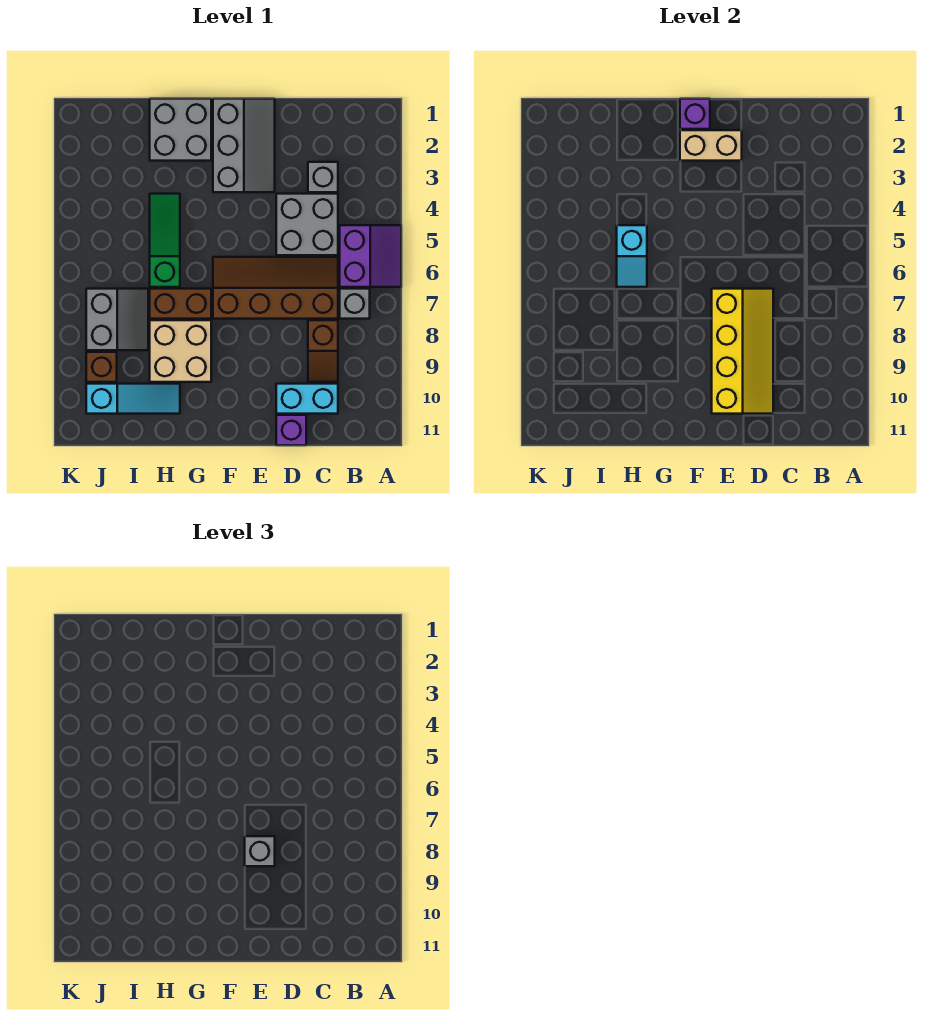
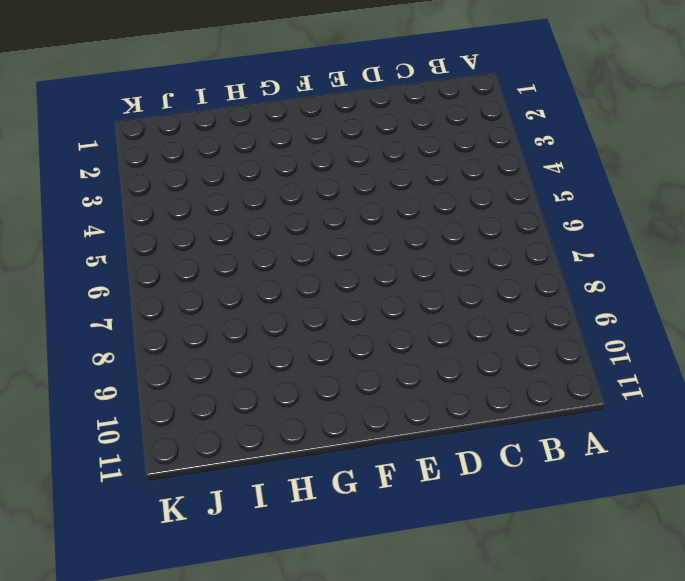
none -> purple 2x2 slope [340,225,401,287]
none -> grey 1x1 brick [340,289,370,319]
none -> grey 1x1 brick [308,162,338,192]

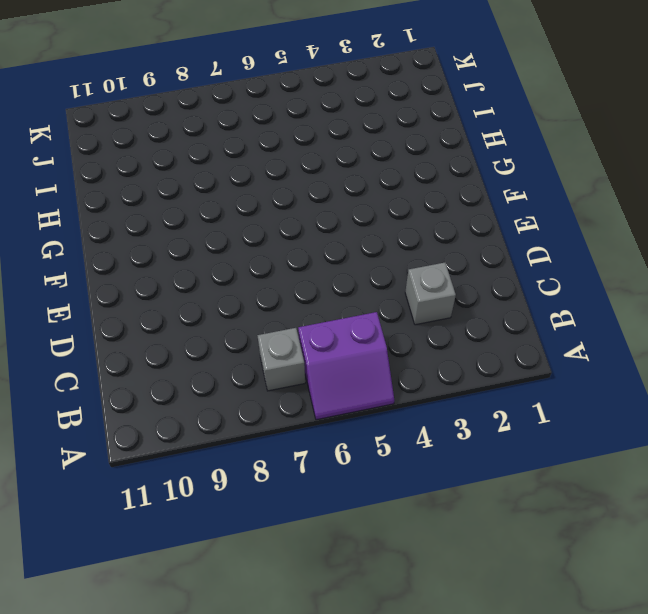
none -> grey 2x2 brick [276,194,338,255]
none -> brown 2x4 slope [213,257,338,319]
none -> brown 1x2 slope [308,320,338,382]

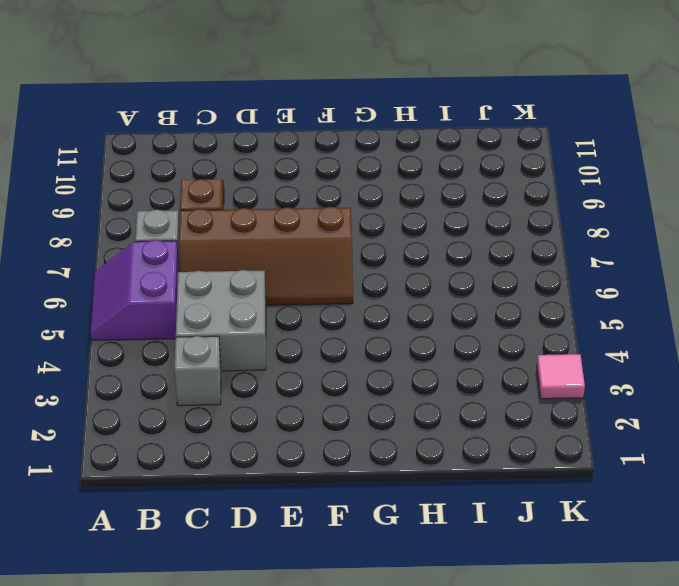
pink 1x1 tile [537,354,585,399] -> none
none -> cyan 1x2 brick [276,384,338,414]
none -> purple 1x1 brick [276,415,306,445]
none -> grey 2x3 slope [213,99,275,192]

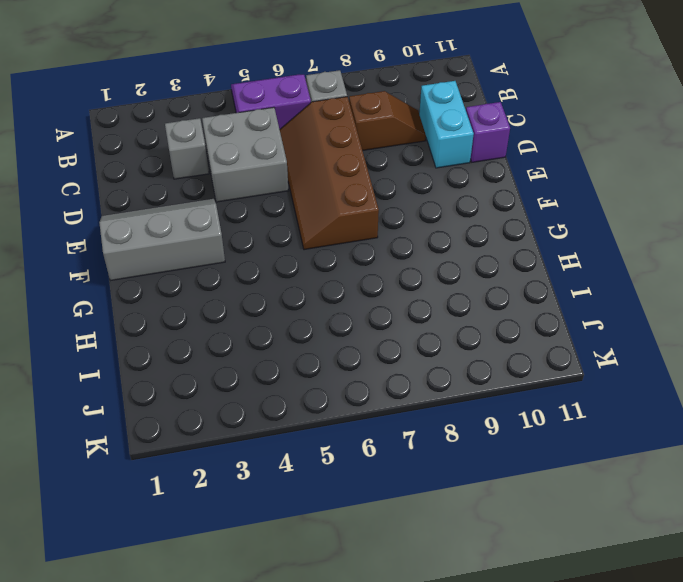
none -> grey 2x2 brick [150,99,211,161]
none -> brown 1x2 brick [150,289,211,319]
none -> tan 2x2 brick [150,320,211,382]

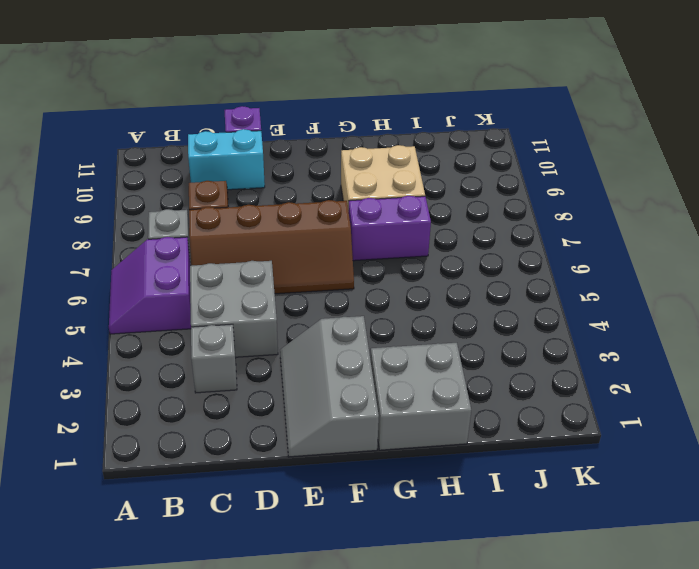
purple 1x2 brick [349,196,431,261] -> brown 1x2 brick [150,289,211,319]
none -> green 1x3 slope [150,194,180,287]
none -> cyan 1x3 slope [86,384,180,414]
none -> grey 2x2 slope [86,289,148,350]

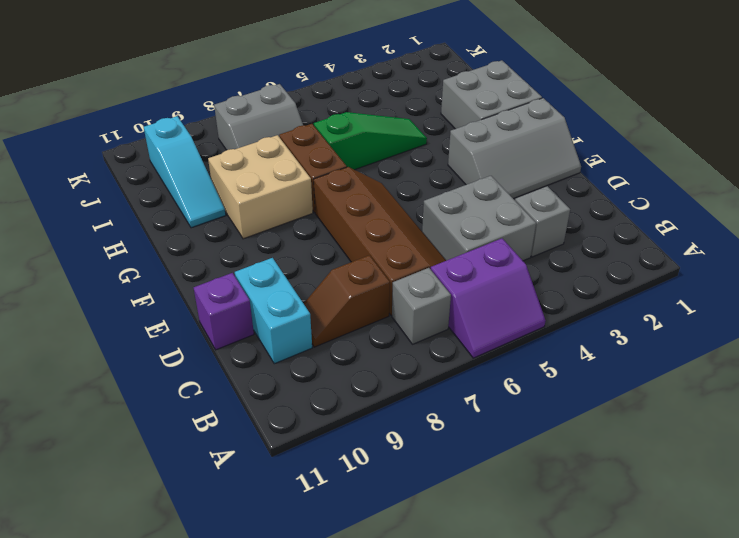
none -> brown 1x1 brick [86,352,117,382]
none -> yellow 2x4 slope [712,289,773,414]
none -> tan 1x2 brick [680,130,742,161]

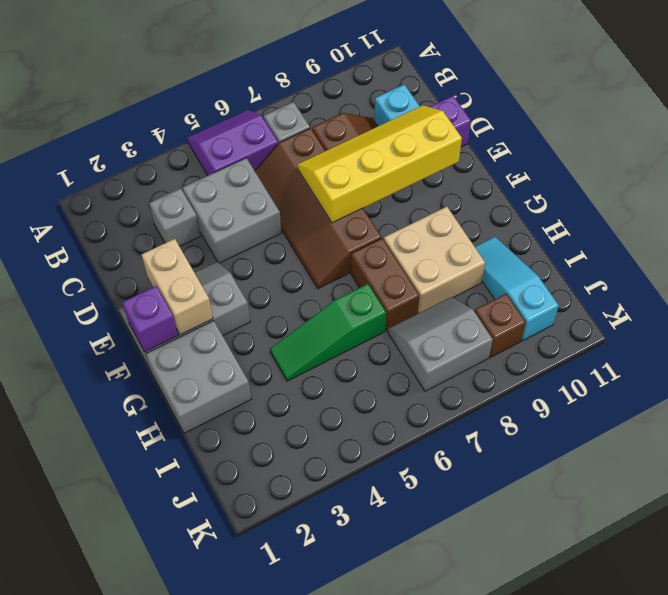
none -> cyan 1x2 slope [617,225,647,287]
none -> grey 1x1 brick [245,836,275,866]

